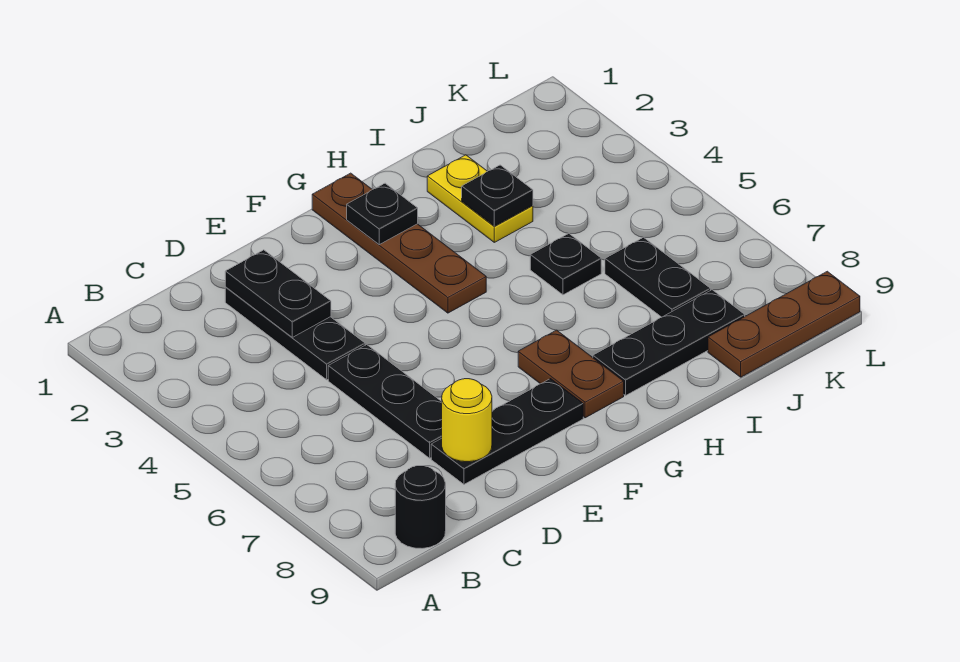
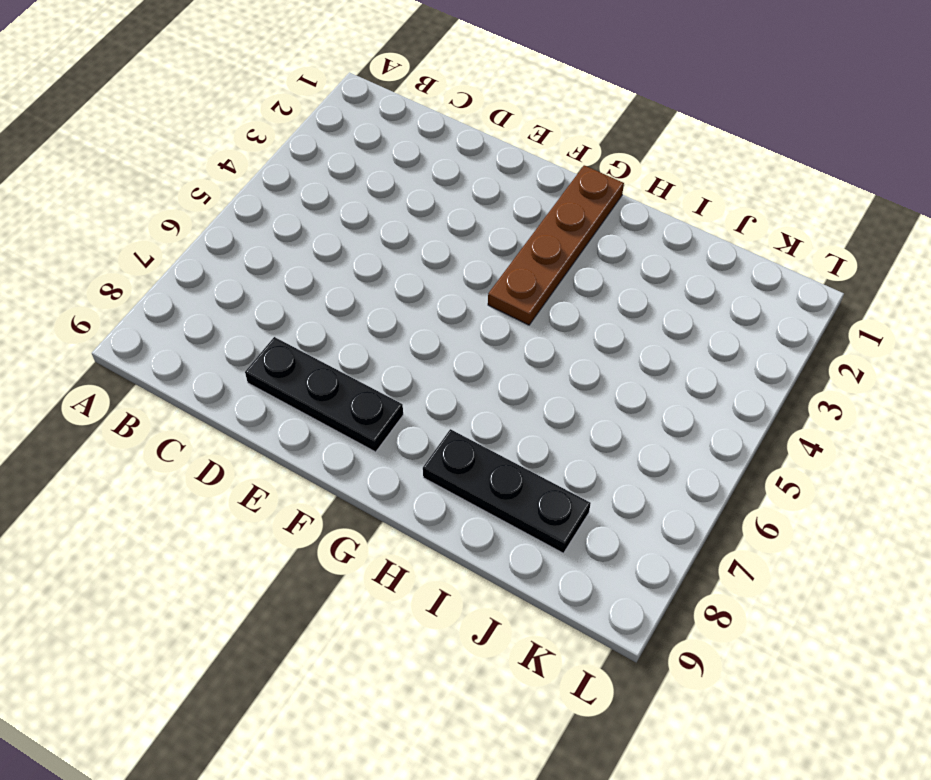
none -> black 1x1 round brick [395,466,446,548]
none -> black 1x3 plate [225,287,365,380]
none -> black 1x3 plate [328,345,442,458]

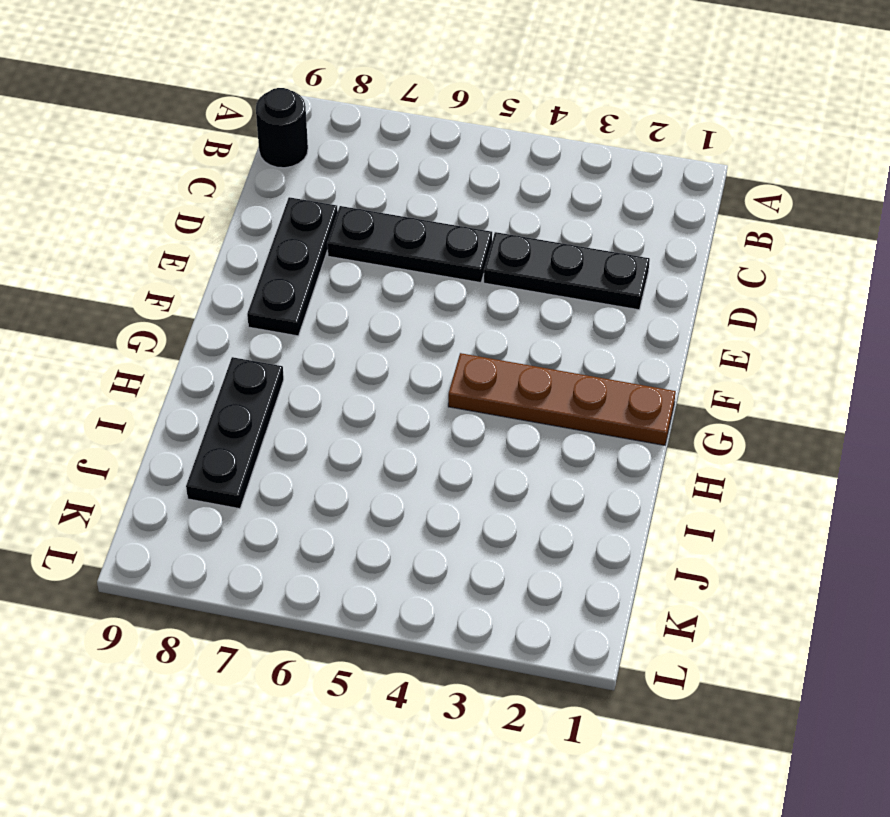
none -> brown 1x2 plate [518,330,624,418]
none -> yellow 1x2 plate [427,155,533,242]
none -> black 1x1 plate [530,233,601,295]

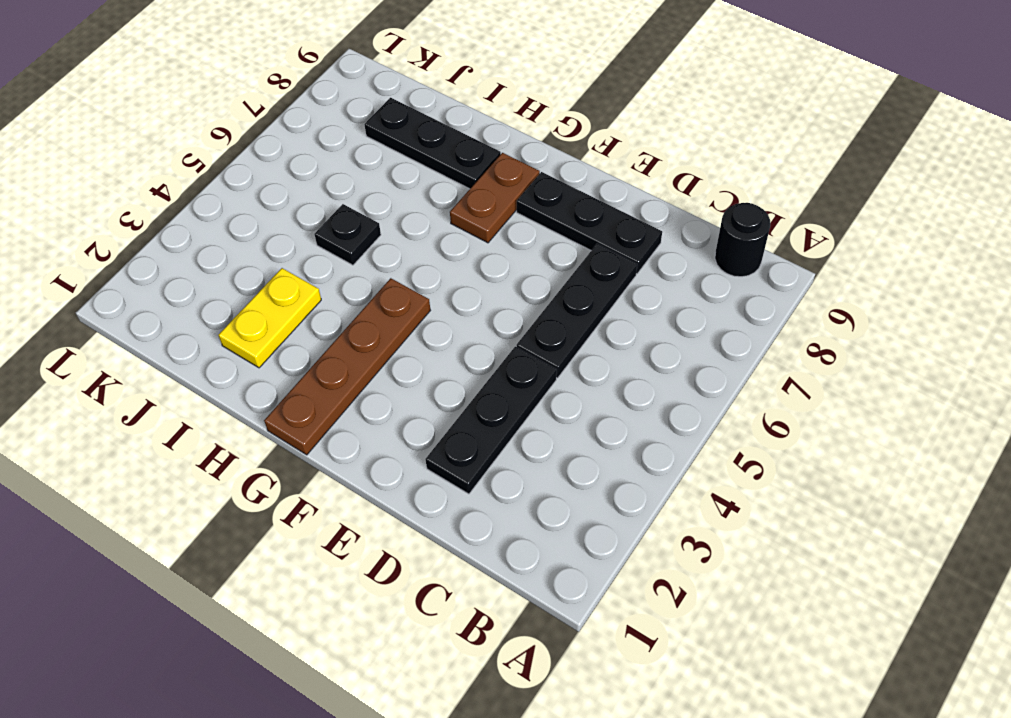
none -> black 1x2 plate [605,237,711,317]
none -> brown 1x3 plate [708,271,860,377]
none -> black 1x2 plate [225,250,331,337]

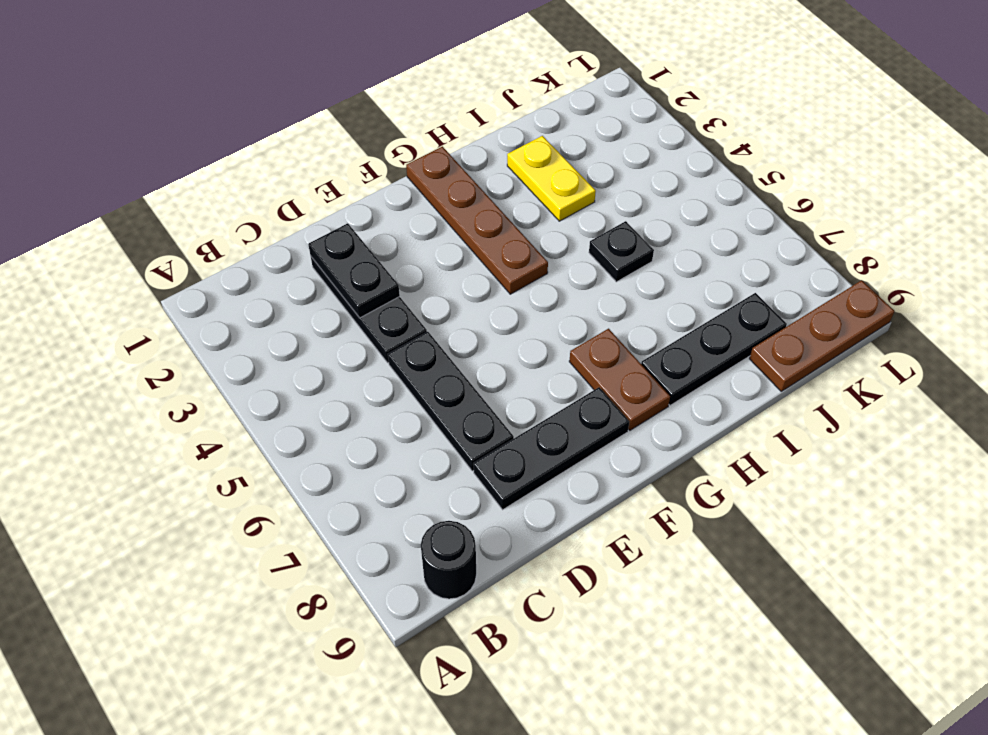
none -> black 1x2 plate [605,237,711,317]
none -> yellow 1x1 round brick [442,379,492,462]
none -> black 1x1 plate [347,183,418,245]

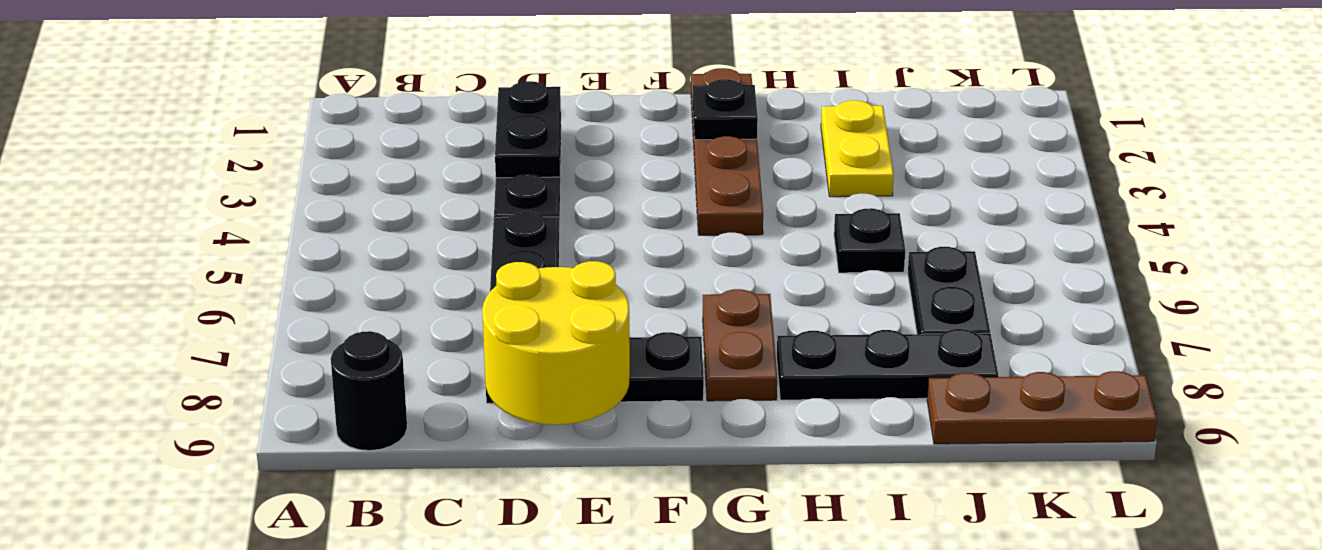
yellow 2x2 round brick [482,261,630,425] -> yellow 1x1 round brick [442,379,492,462]
none -> black 1x1 plate [462,165,533,226]

